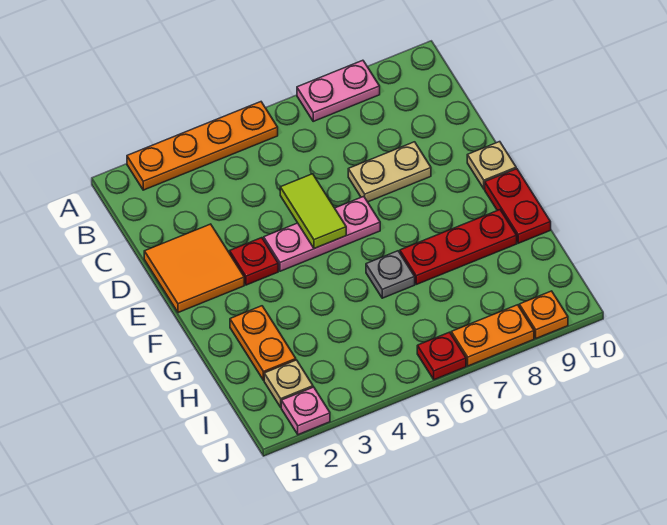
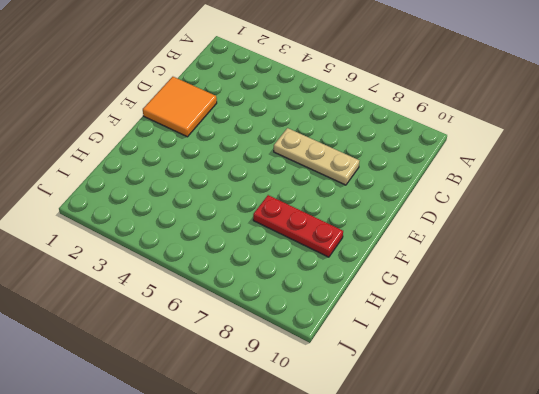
tan 1x3 plate [274,128,359,185] -> tan 1x2 plate [348,142,431,202]
none -> orange 1x4 plate [127,102,278,190]
none -> pink 1x2 plate [297,60,380,121]
none -> red 1x1 plate [230,238,278,285]

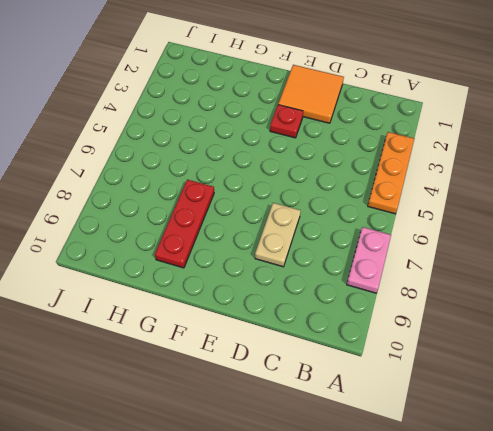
orange 1x3 plate [368,132,414,214] -> orange 1x4 plate [127,102,278,190]
none -> pink 1x3 plate [264,196,380,271]
none -> tan 1x1 plate [467,142,516,189]
none -> red 1x2 plate [485,169,551,243]

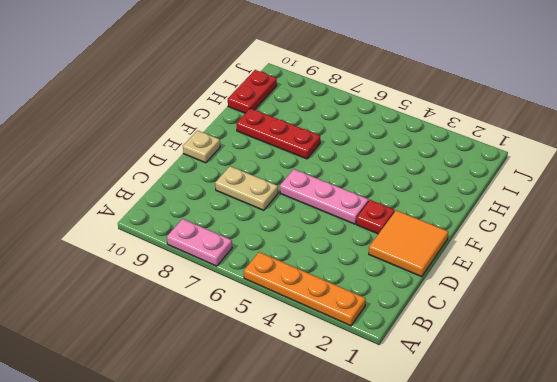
red 1x2 plate [228,70,277,113] -> red 1x2 plate moved to [485,169,551,243]
none -> orange 1x2 plate [230,306,296,380]
none -> grey 1x1 plate [366,251,415,298]
none -> tan 1x1 plate [264,360,313,407]

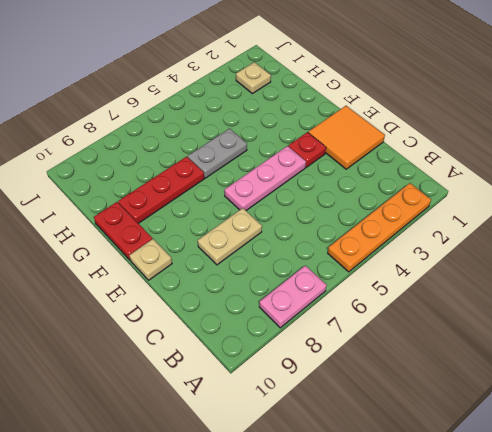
grey 1x2 plate [188,129,247,178] -> grey 1x1 plate [366,251,415,298]
none -> orange 1x2 plate [230,306,296,380]
none -> pink 1x1 plate [281,387,330,435]
none -> red 1x1 plate [417,332,466,380]

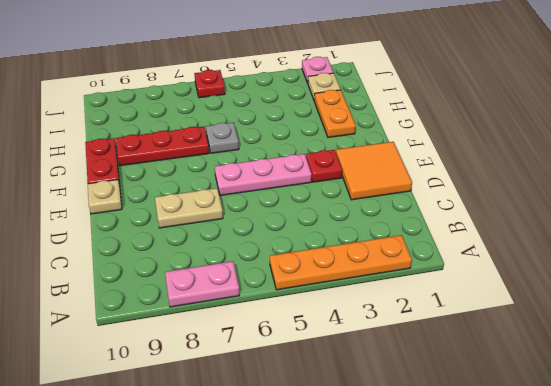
none -> orange 1x2 plate [451,305,534,366]
none -> orange 1x1 plate [519,291,568,338]
none -> lime 1x2 tile [280,174,346,249]

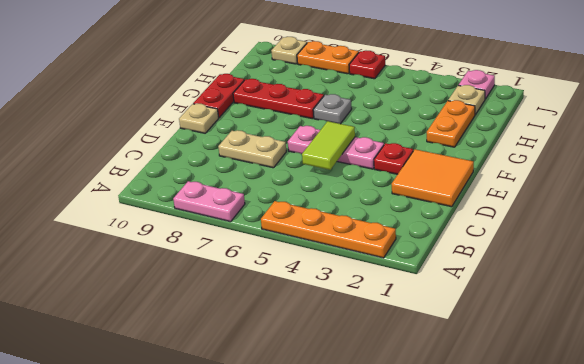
tan 1x1 plate [271,37,307,64] -> orange 1x1 plate [519,291,568,338]

